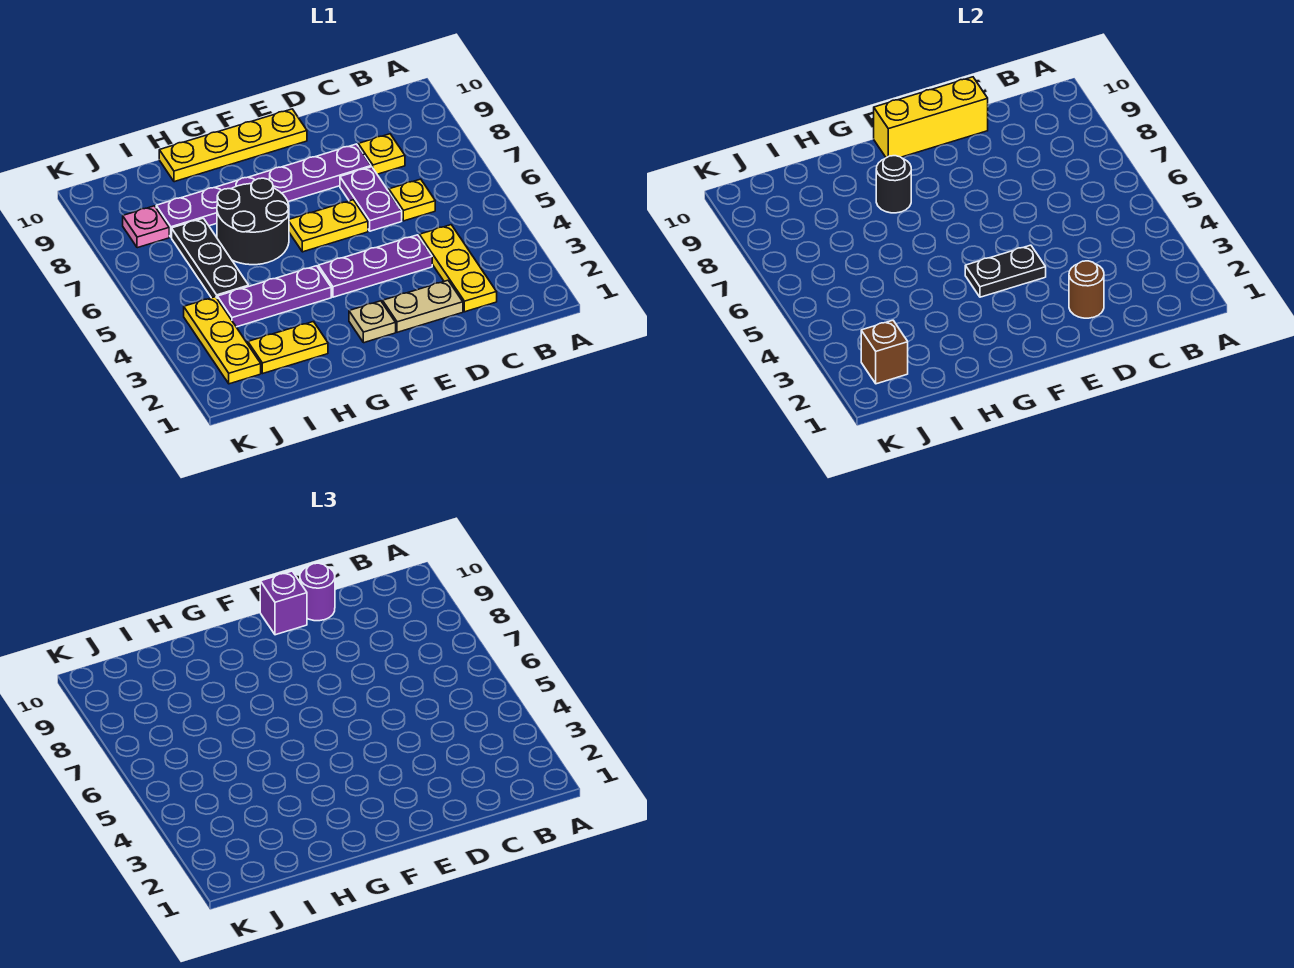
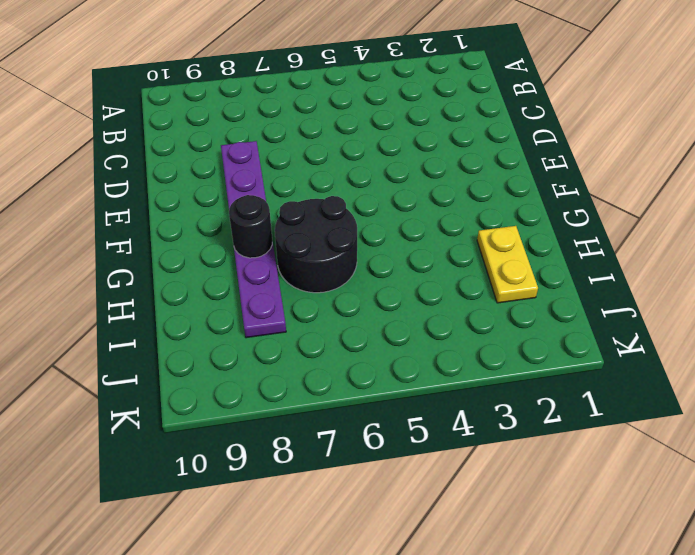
none -> yellow 1x3 plate [419,225,497,312]
none -> yellow 1x1 plate [389,179,435,221]
none -> yellow 1x1 plate [358,134,405,174]

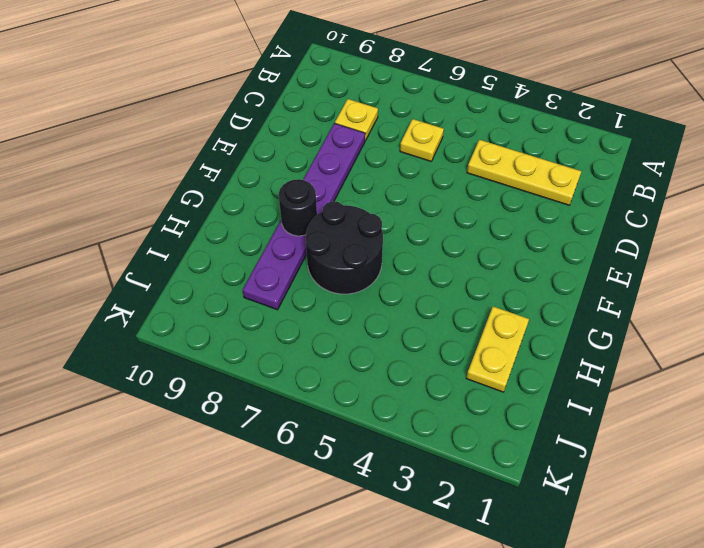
none -> tan 1x2 plate [383,280,463,332]
none -> purple 1x3 plate [318,235,432,297]
none -> purple 1x2 plate [340,167,402,231]

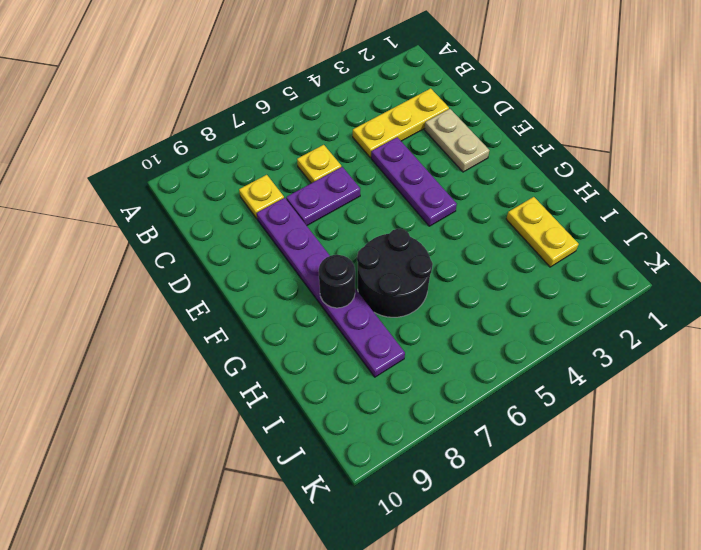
none -> yellow 1x2 plate [289,200,368,252]
none -> yellow 1x4 plate [159,109,307,182]
none -> tan 1x1 plate [349,301,396,343]

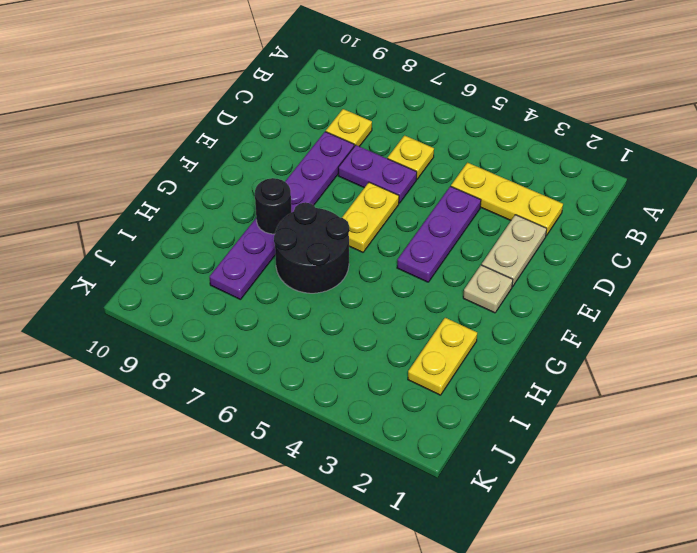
none -> yellow 1x4 plate [159,109,307,182]
none -> purple 1x3 plate [217,266,331,327]
none -> black 1x3 plate [172,218,249,298]

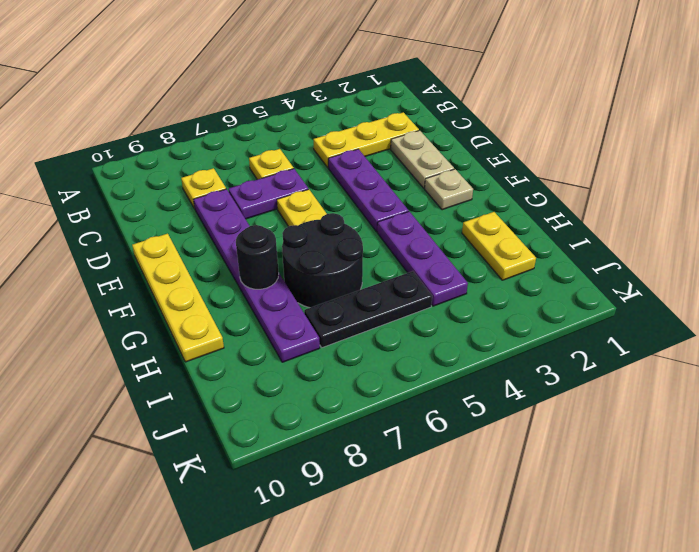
none -> yellow 1x3 plate [184,297,261,384]
none -> pink 1x1 plate [123,206,169,248]
none -> brown 1x1 round brick [1069,261,1104,318]

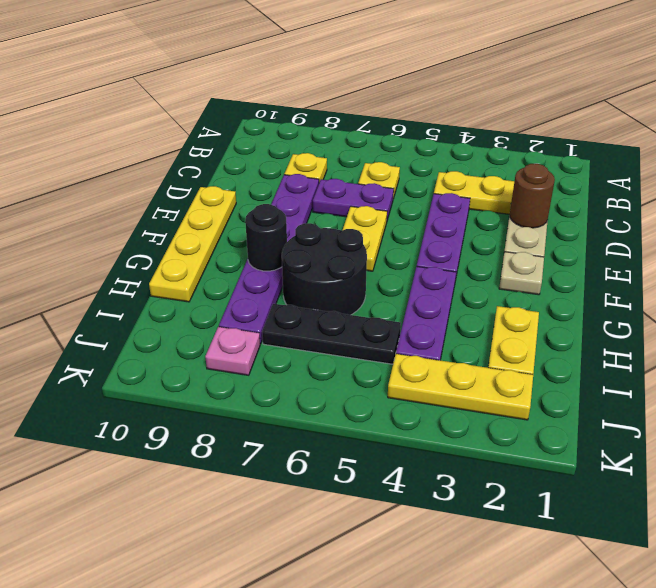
none -> yellow 1x3 brick [874,77,988,158]
none -> black 1x2 plate [965,245,1046,297]
none -> brown 1x1 brick [861,320,908,384]

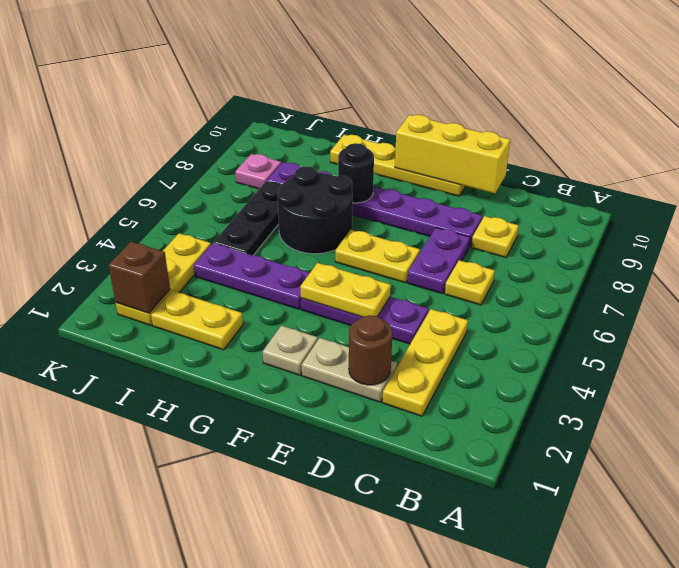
yellow 1x2 plate [300,263,391,317] -> black 1x2 plate [965,245,1046,297]
none -> purple 1x1 round brick [300,563,335,621]
none -> purple 1x1 brick [260,571,307,635]

